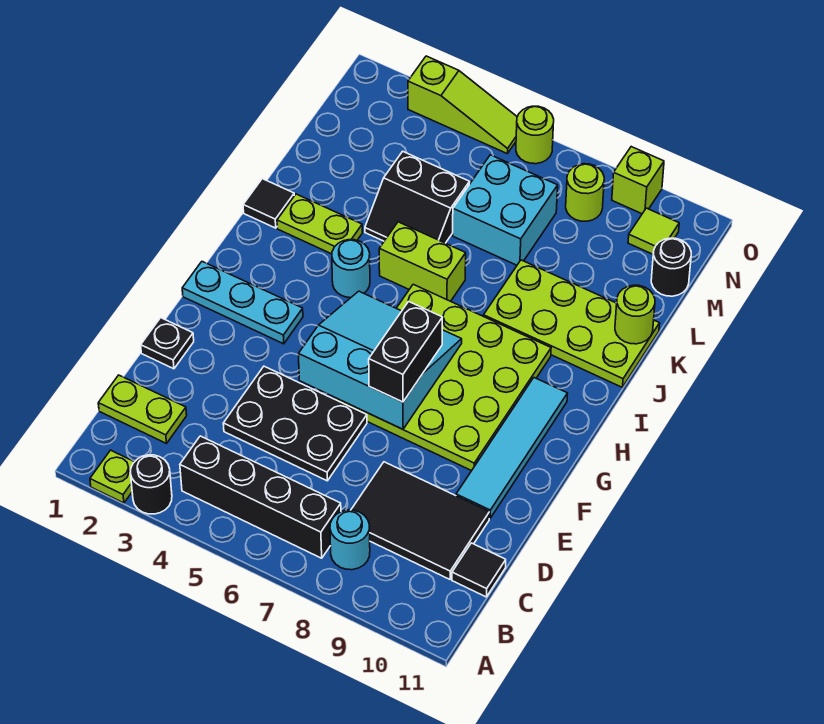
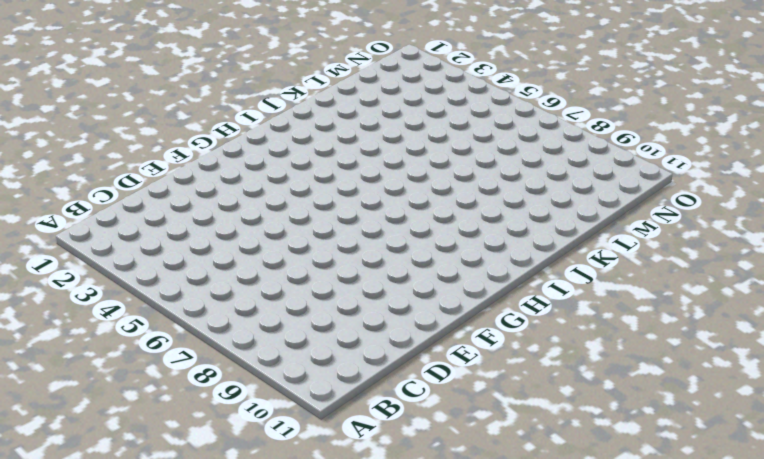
none -> lime 1x1 plate [90,450,134,503]
none -> black 1x1 round brick [130,455,172,514]
none -> black 1x4 brick [180,436,341,558]

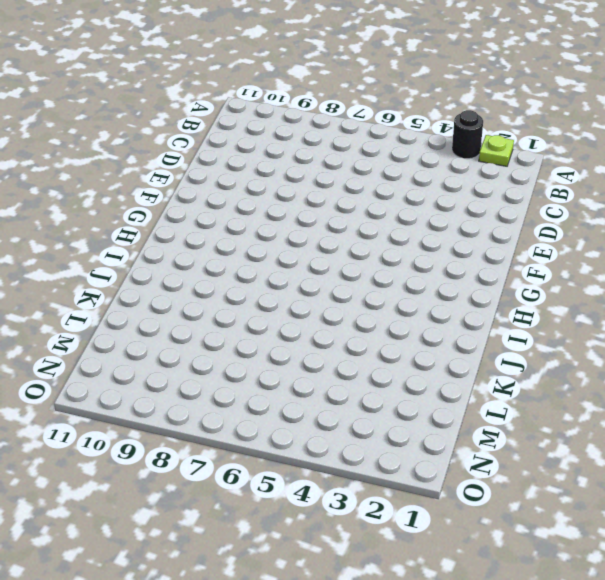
none -> black 1x4 brick [180,436,341,558]
none -> cyan 1x1 round brick [330,510,370,570]
none -> lime 1x2 plate [98,375,187,444]

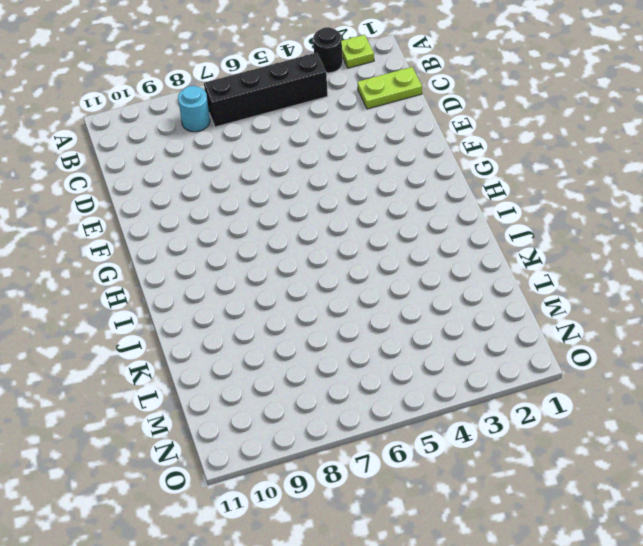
none -> black 2x3 tile [351,462,489,579]
none -> black 1x1 tile [452,543,506,597]
none -> black 2x3 plate [223,366,367,481]

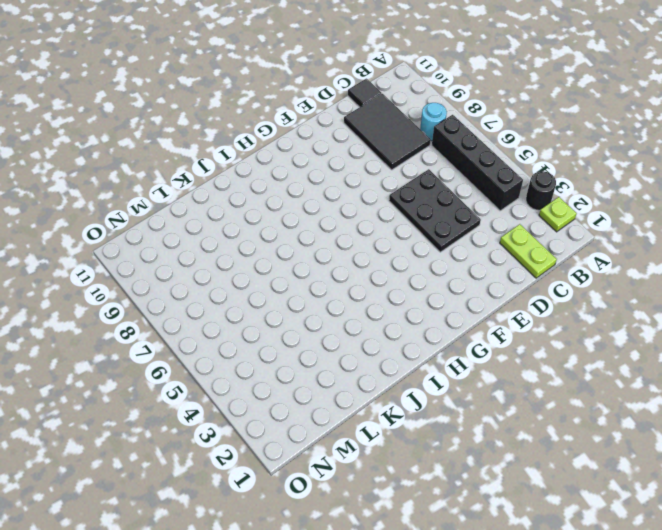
none -> black 1x1 plate [141,318,194,369]
none -> cyan 1x4 tile [456,378,568,518]
none -> lime 4x4 plate [334,284,551,471]

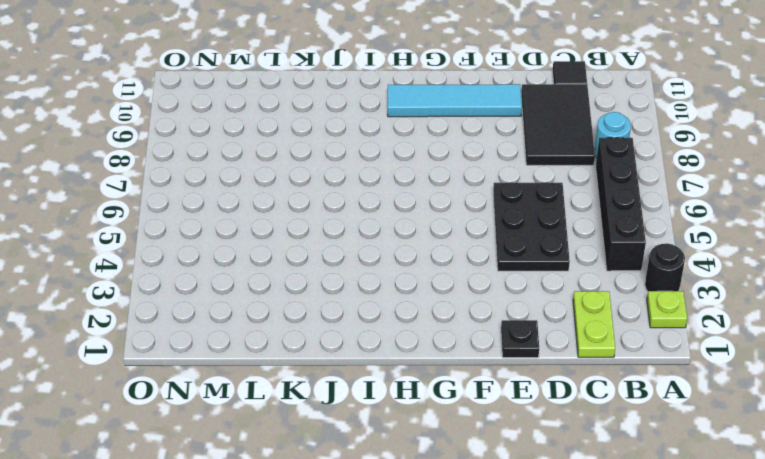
none -> lime 4x4 plate [334,284,551,471]
none -> cyan 1x3 plate [182,262,303,344]
none -> cyan 1x1 round brick [332,240,370,298]

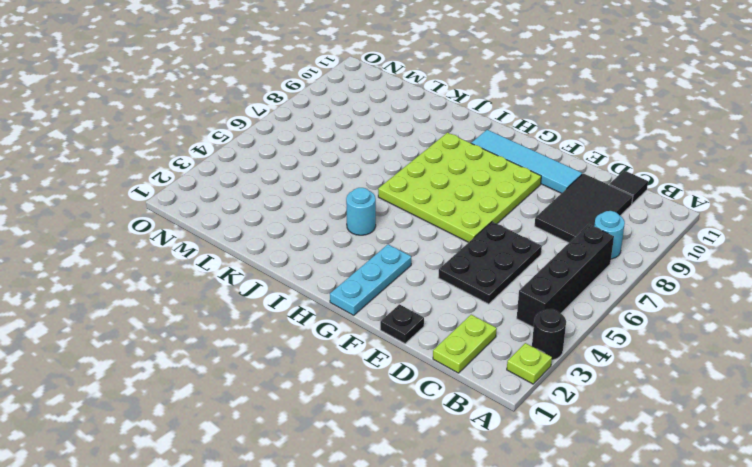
none -> black 1x1 tile [243,179,294,228]
none -> lime 1x2 plate [277,194,362,254]
none -> lime 1x2 brick [379,222,466,301]

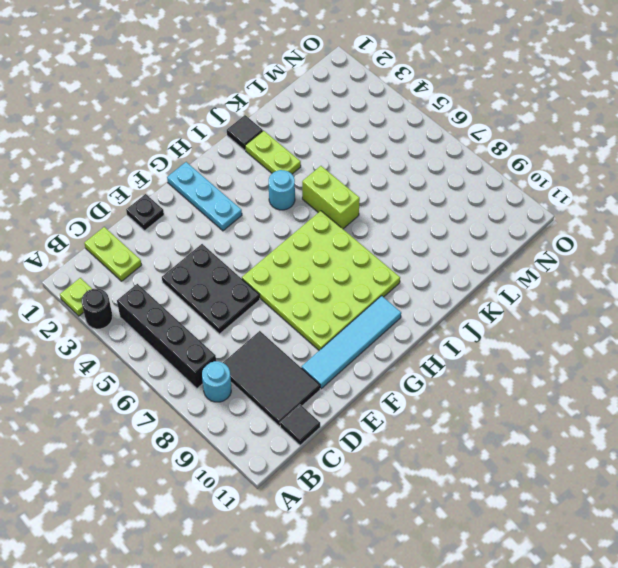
none -> lime 2x4 plate [483,260,660,387]
none -> black 2x2 slope [365,151,470,243]
none -> cyan 2x2 brick [453,155,558,265]

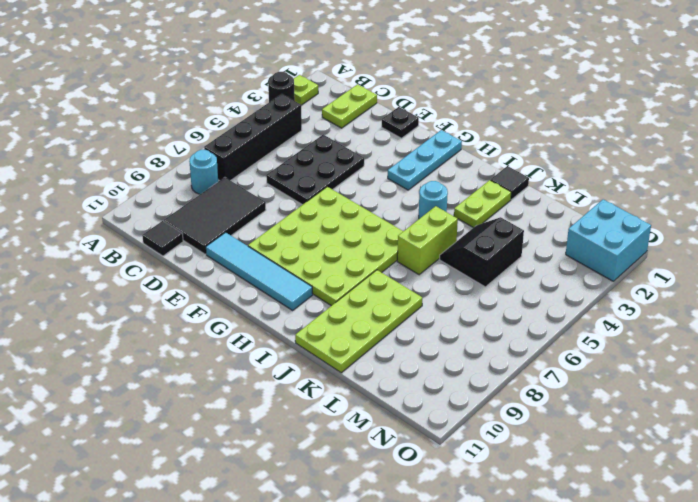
cyan 2x2 brick [566,199,651,281] -> cyan 2x2 brick moved to [453,155,558,265]
none -> black 1x1 round brick [651,238,691,296]
none -> lime 1x1 round brick [566,164,604,221]
none -> lime 1x1 tile [628,208,679,254]

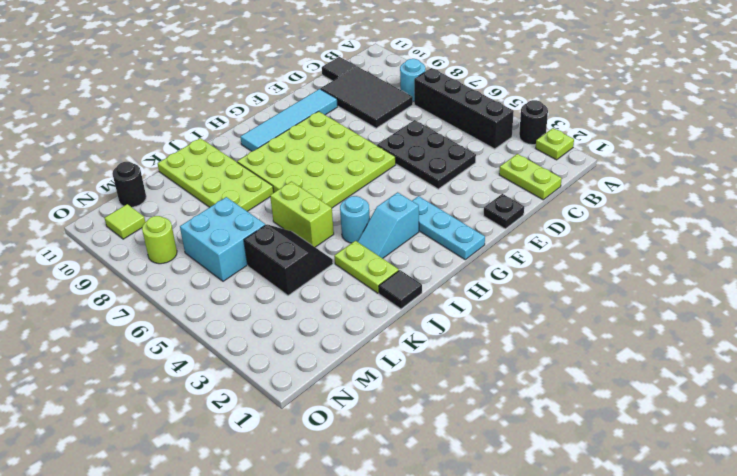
cyan 1x2 slope [358,192,419,258] -> none
none -> lime 1x3 slope [408,56,517,153]
none -> lime 1x1 round brick [516,106,554,164]
none -> lime 1x1 brick [612,147,664,214]

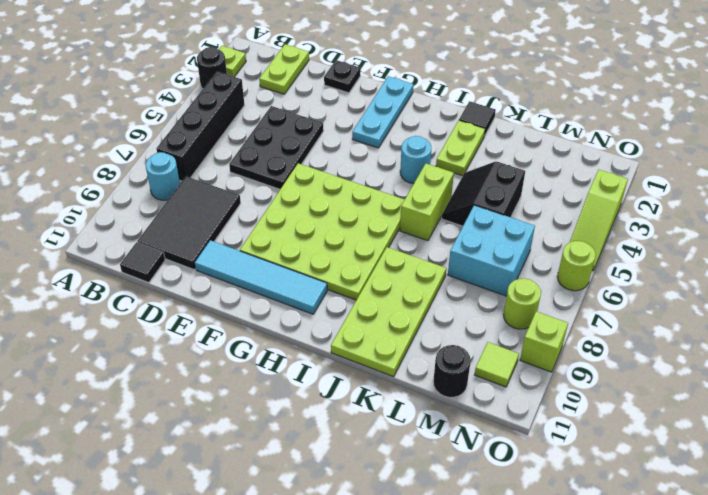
none -> cyan 3x3 slope [298,291,462,429]
none -> lime 1x1 round brick [615,285,655,344]
none -> black 1x2 brick [369,301,442,402]

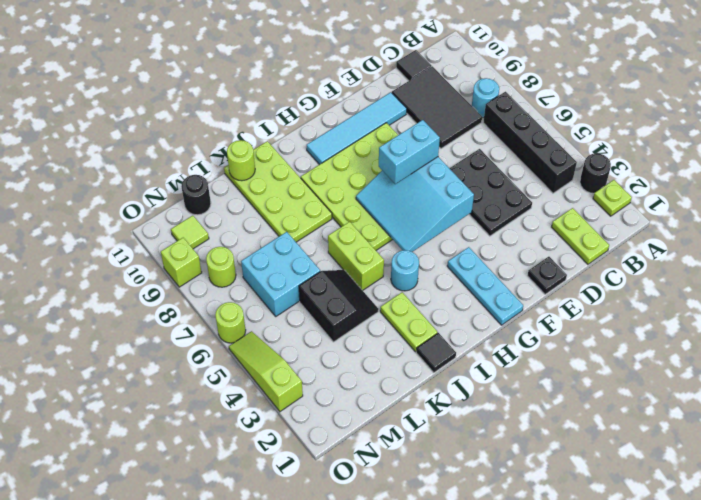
cyan 1x2 brick [379,120,440,184] -> black 1x2 brick [369,301,442,402]

